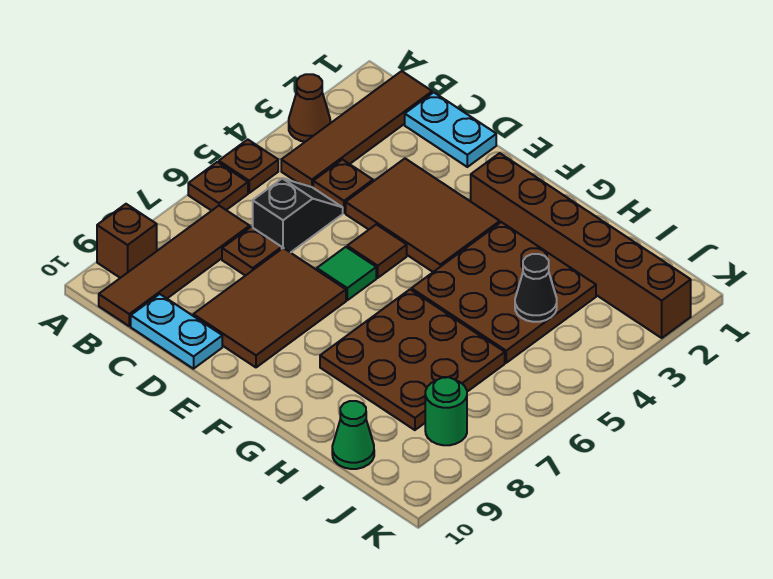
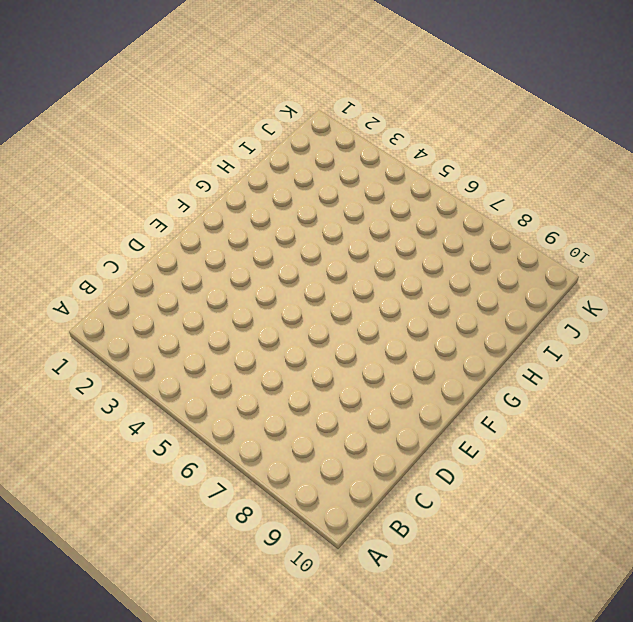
none -> brown 1x1 cone [289,74,330,142]
none -> brown 1x1 plate [219,140,278,193]
none -> brown 1x1 plate [188,162,248,211]

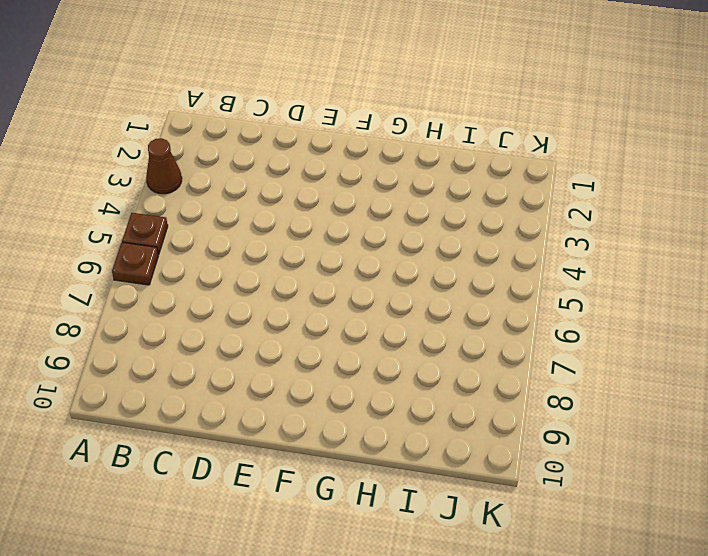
none -> brown 1x1 brick [97,204,157,278]
none -> brown 1x4 tile [281,71,432,187]
none -> brown 1x4 tile [99,206,250,326]

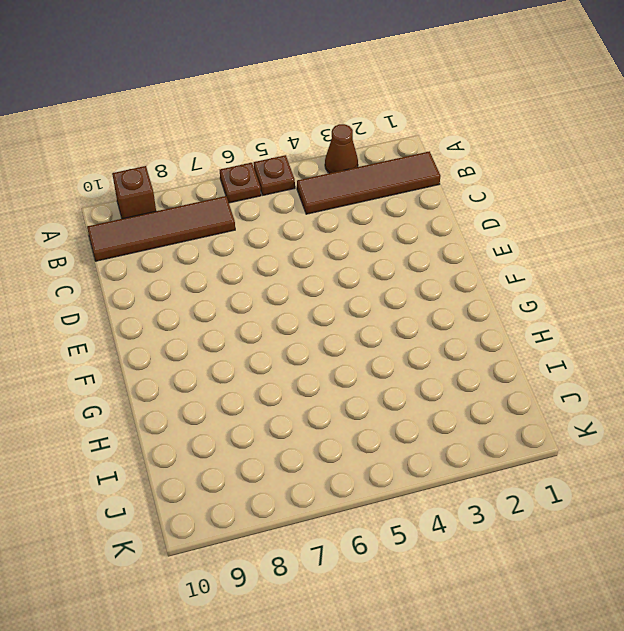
none -> cyan 1x2 plate [405,92,496,167]
none -> brown 1x1 plate [313,160,373,213]
none -> black 1x2 slope [253,178,343,253]

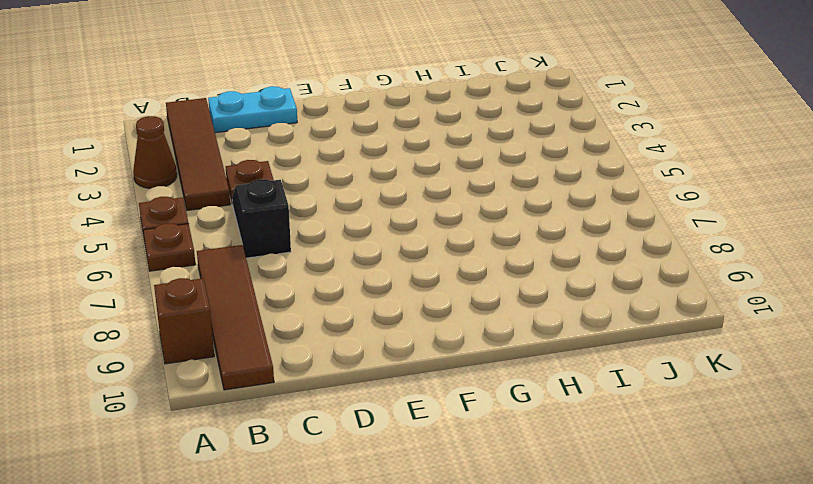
none -> brown 1x1 plate [222,227,282,276]
none -> cyan 1x2 plate [131,294,222,369]
none -> brown 2x3 tile [346,159,500,272]

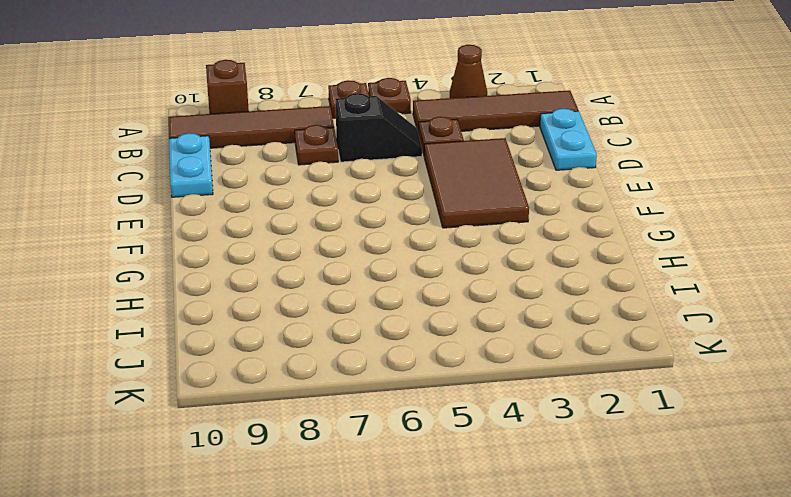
none -> brown 2x3 tile [193,248,346,367]
none -> brown 1x1 tile [347,224,407,278]
none -> green 1x1 tile [317,247,376,300]

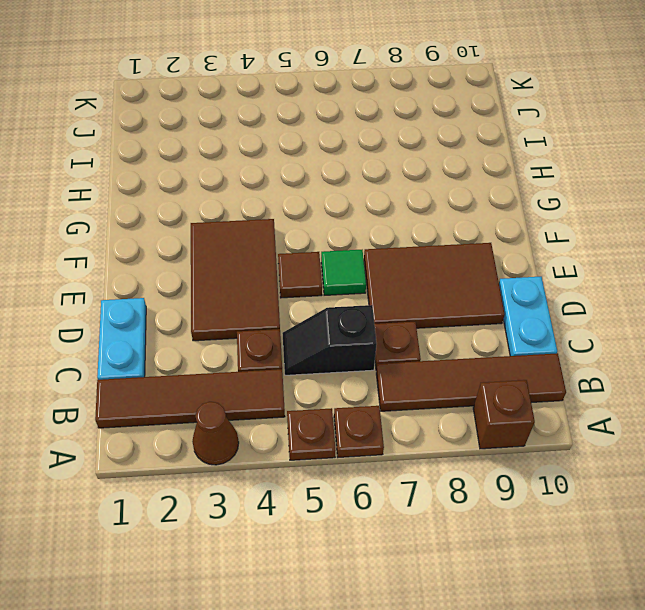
none -> brown 1x6 brick [471,153,691,338]
none -> brown 3x3 plate [411,222,596,363]
none -> brown 3x3 plate [320,290,505,430]

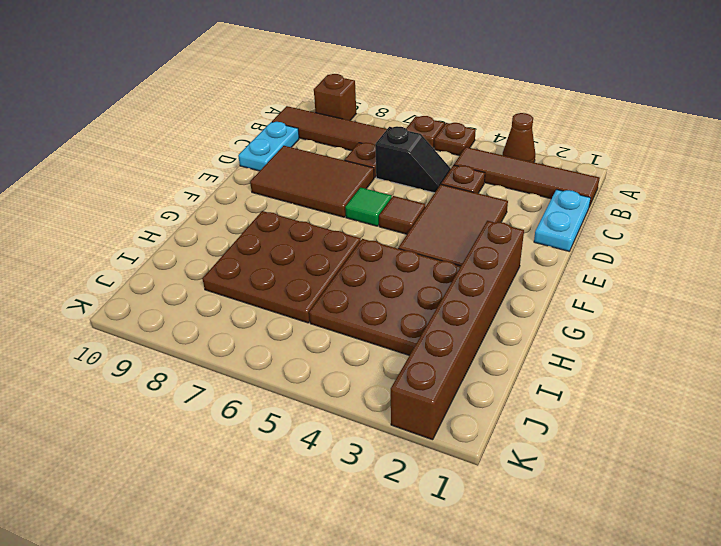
none -> green 1x1 cone [332,401,374,469]
none -> green 1x1 round brick [425,377,467,445]
none -> black 1x1 cone [515,254,557,322]

